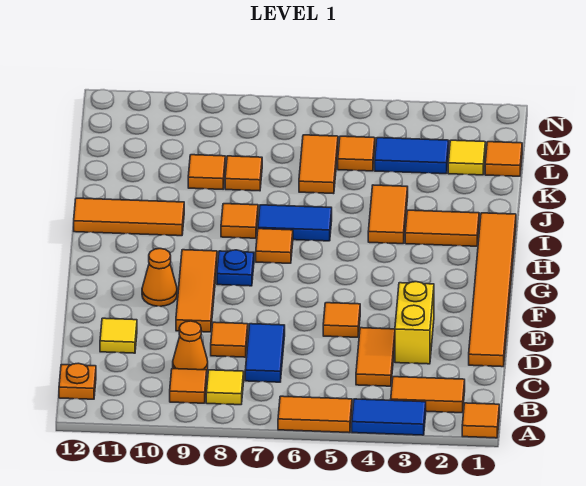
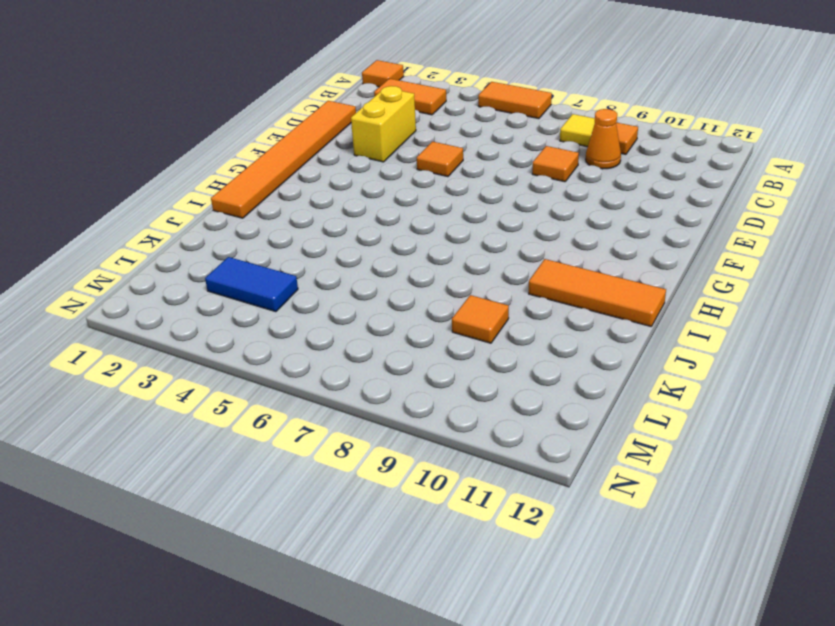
none -> blue 1x2 tile [352,399,426,435]
none -> orange 1x1 plate [59,363,96,399]
none -> orange 1x2 tile [356,328,395,386]
none -> blue 1x2 tile [245,324,285,382]

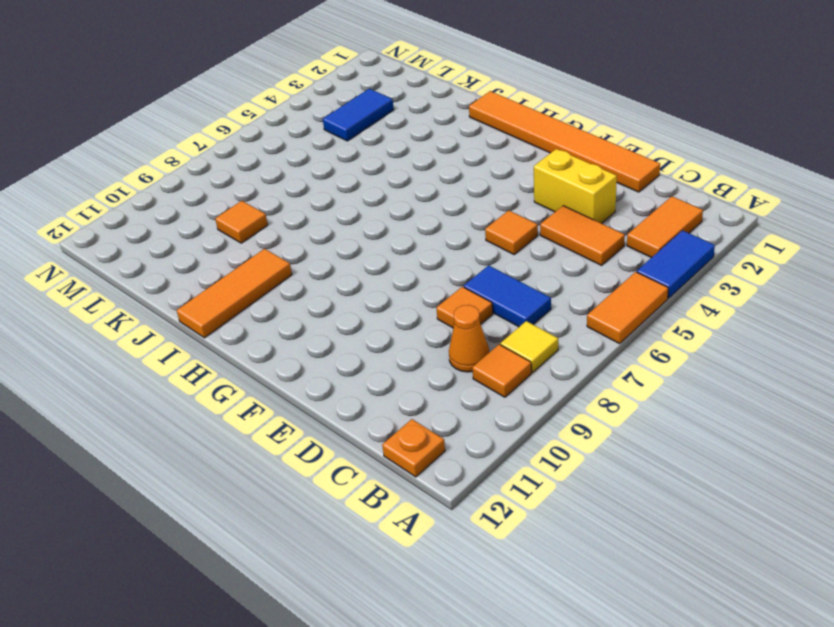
none -> orange 1x1 tile [462,403,499,438]
none -> yellow 1x1 tile [100,318,137,353]
none -> orange 1x3 tile [176,250,217,332]
none -> orange 1x1 cone [142,248,177,306]

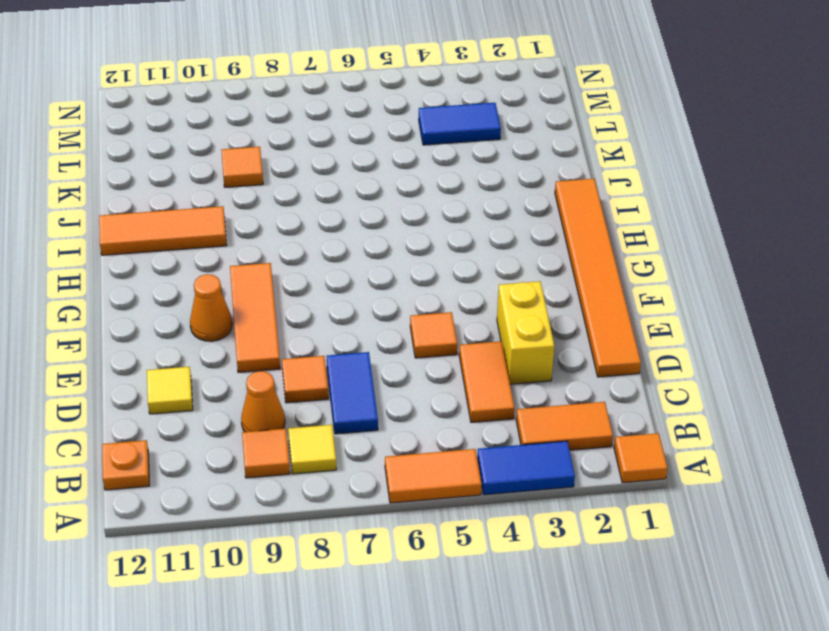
none -> blue 1x1 plate [217,250,254,286]
none -> orange 1x1 tile [256,229,293,263]
none -> orange 1x2 tile [405,210,479,246]
none -> orange 1x2 tile [368,185,408,244]

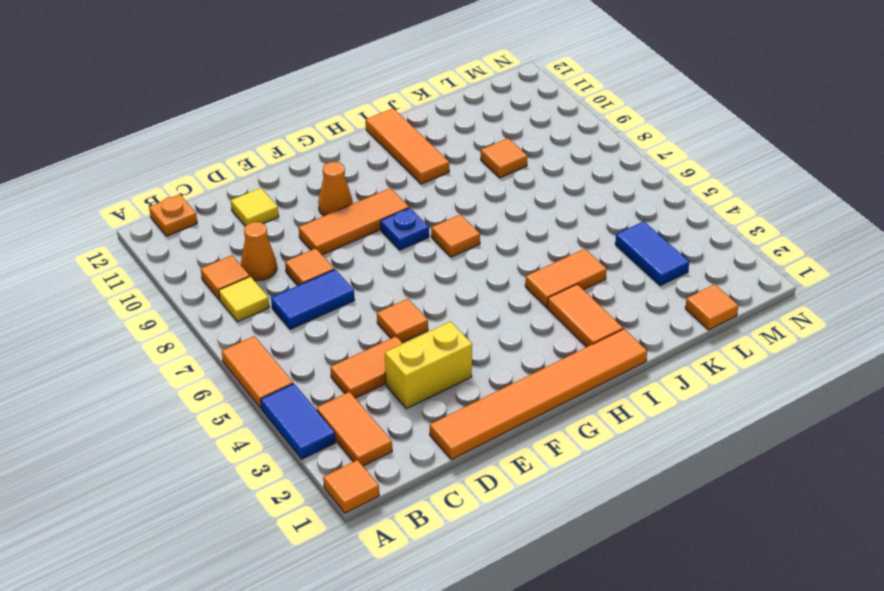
none -> blue 1x2 tile [258,205,332,241]
none -> orange 1x1 tile [221,204,258,238]
none -> orange 1x2 tile [299,135,338,194]
none -> orange 1x1 tile [225,156,262,191]

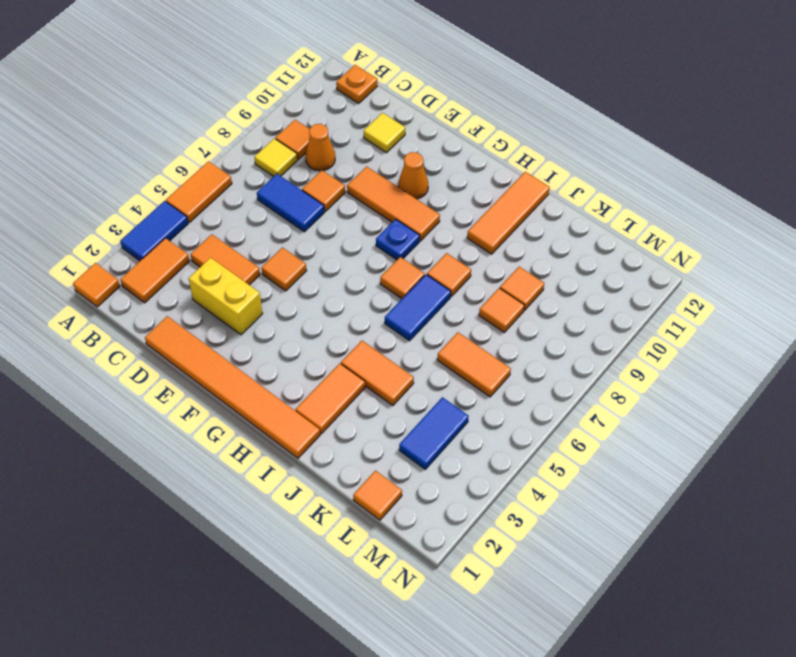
none -> yellow 1x1 tile [448,140,485,175]
none -> orange 1x1 tile [338,136,375,171]

